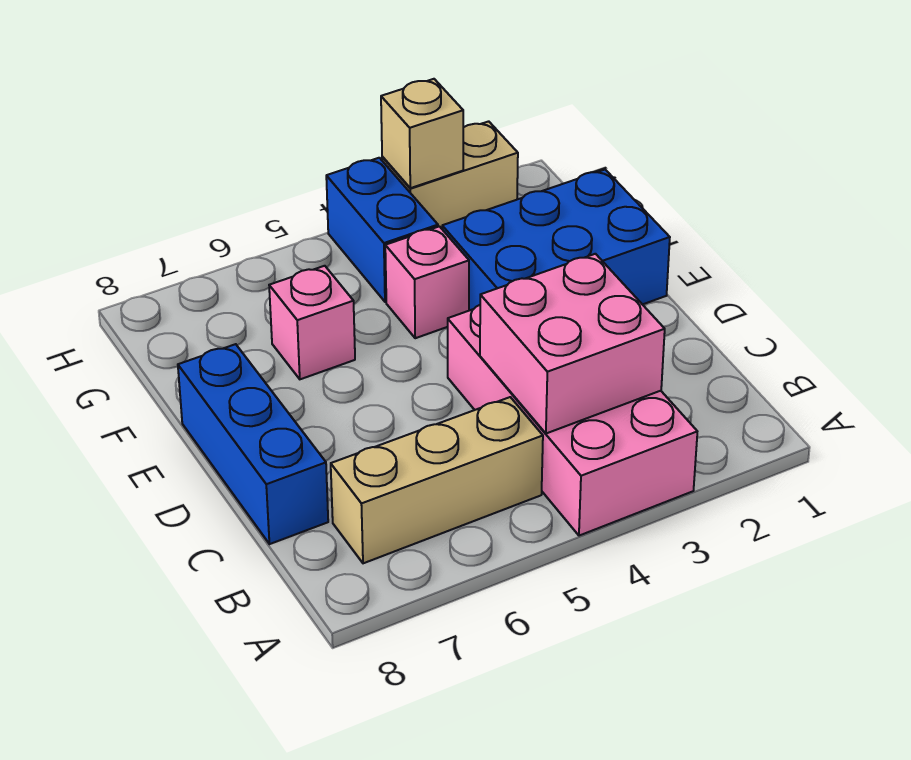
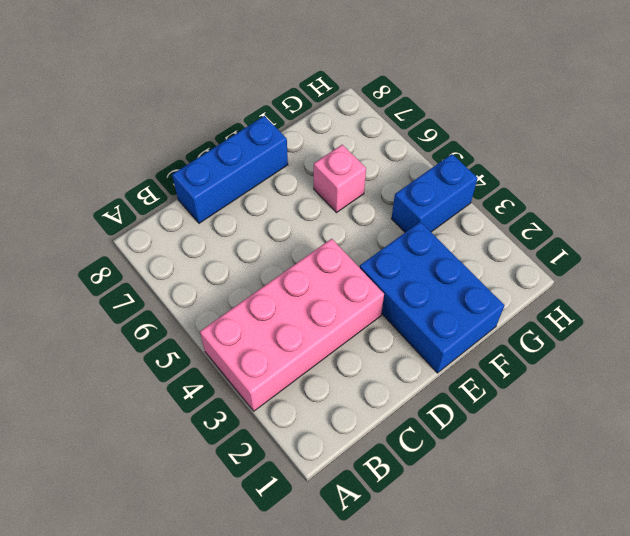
none -> tan 1x3 brick [331,397,543,563]
none -> pink 1x1 brick [385,226,469,338]

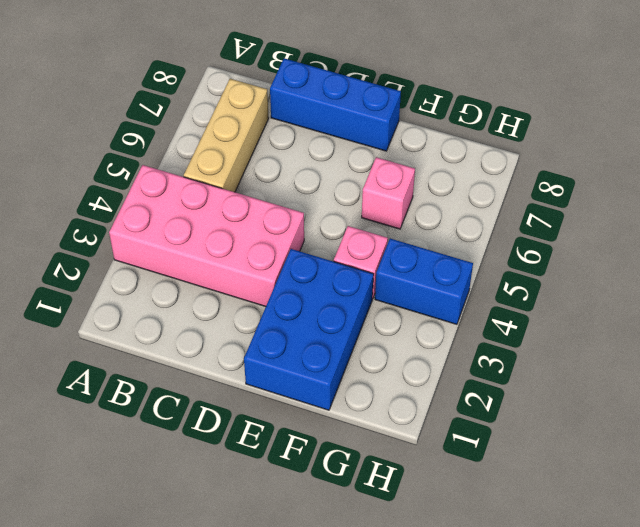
none -> tan 1x2 brick [382,121,518,229]
none -> pink 2x2 brick [480,254,665,433]

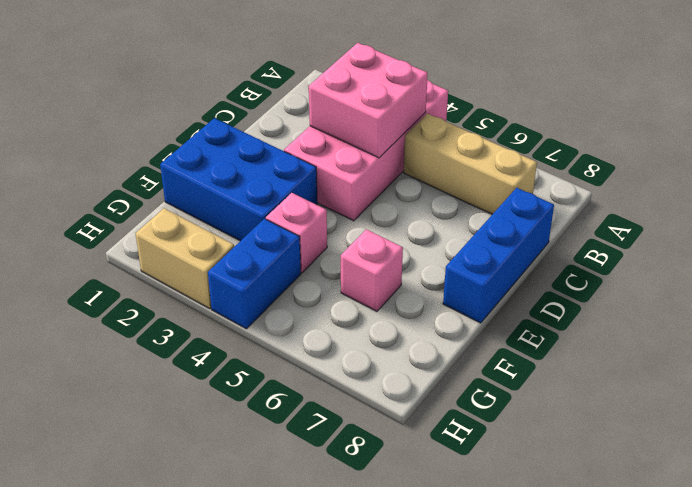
none -> tan 1x1 brick [381,79,463,188]

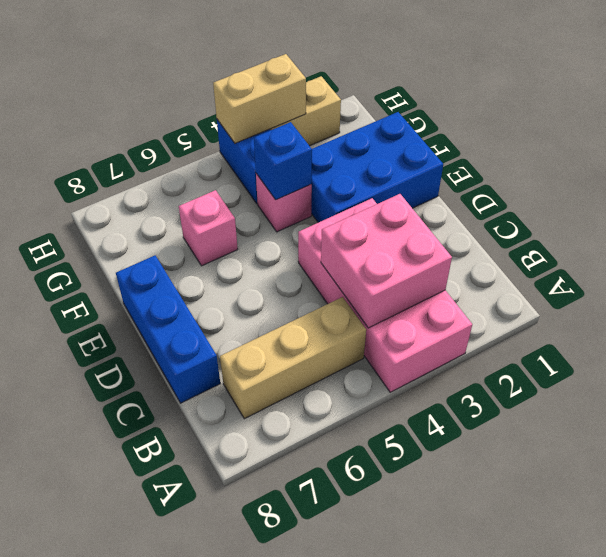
blue 1x1 brick [254,122,312,200] -> none
tan 1x2 brick [213,54,306,143] -> tan 1x1 brick [381,79,463,188]

